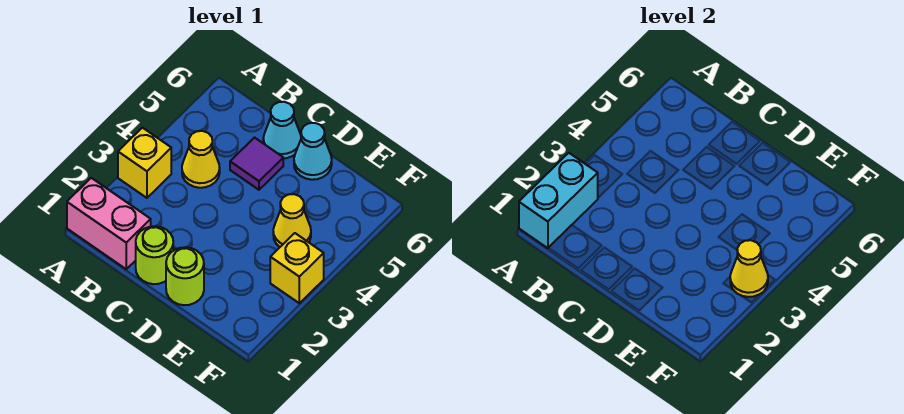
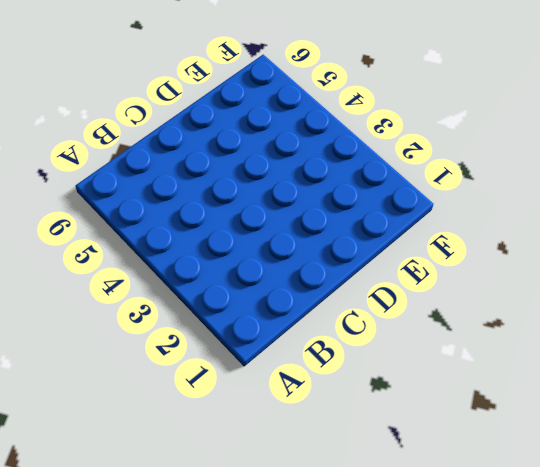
none -> pink 1x2 brick [67,178,151,269]
none -> yellow 1x1 brick [118,128,171,198]
none -> yellow 1x1 cone [182,131,220,188]

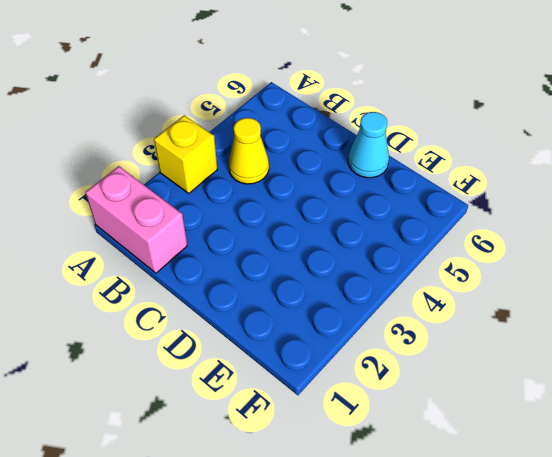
none -> lime 1x1 round brick [136,226,173,284]
none -> purple 1x1 tile [230,138,283,190]
none -> cyan 1x1 cone [263,102,301,158]

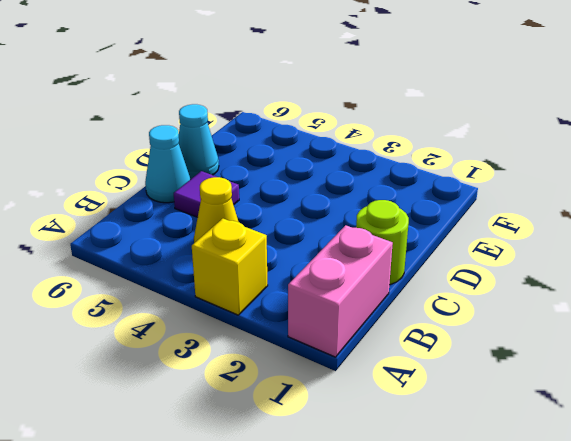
none -> lime 1x1 round brick [166,247,204,305]
none -> yellow 1x1 cone [273,194,311,247]
none -> yellow 1x1 brick [270,233,324,303]

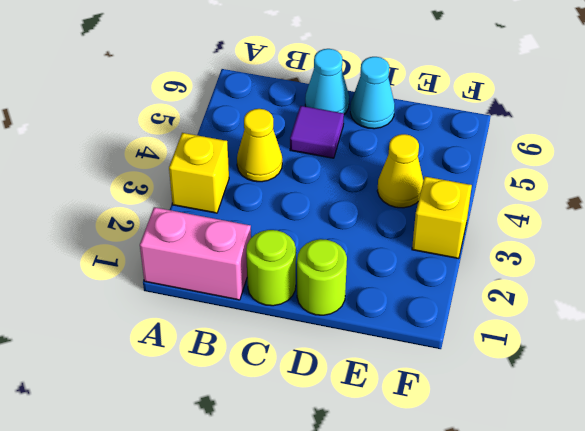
none -> cyan 1x2 brick [519,153,598,248]
none -> yellow 1x1 cone [730,240,768,297]

